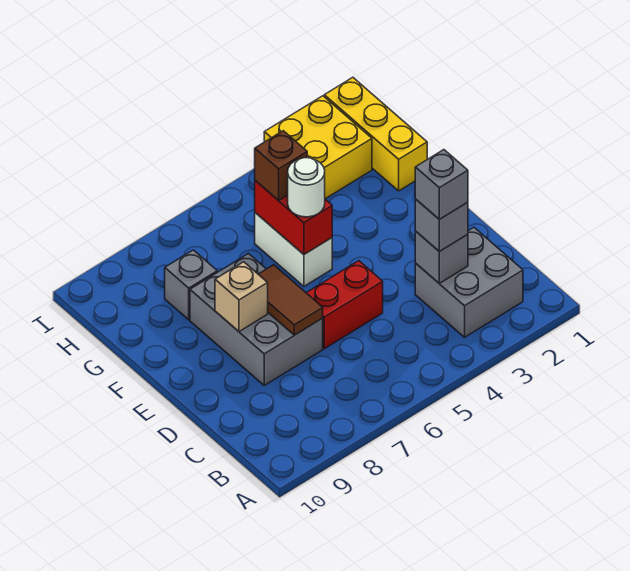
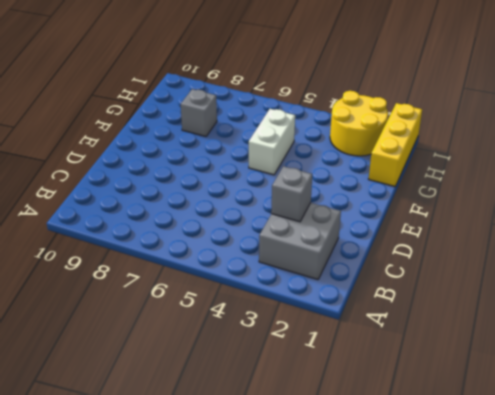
yellow 2x2 round brick [330,91,388,156] -> yellow 2x2 brick [264,96,372,199]
none -> red 1x2 brick [307,261,383,349]
none -> grey 2x3 brick [190,254,323,385]
none -> brown 1x2 tile [258,265,323,335]

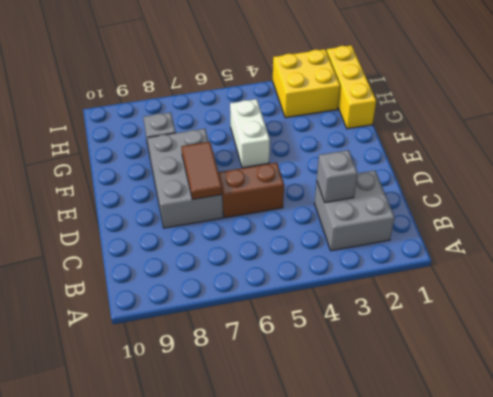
brown 1x2 brick [218,163,284,218] -> red 1x2 brick [307,261,383,349]
none -> tan 1x1 brick [215,262,268,332]
none -> red 1x2 brick [255,180,332,254]
none -> grey 1x1 brick [415,199,468,252]

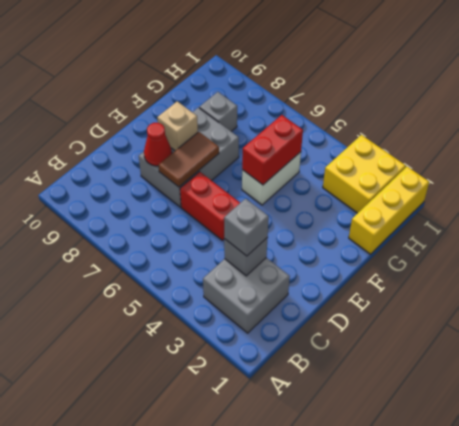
red 1x1 cone [144,123,172,166] -> none
none -> white 1x1 round brick [288,158,325,217]
none -> brown 1x1 brick [255,131,307,200]
none -> grey 1x1 brick [415,150,468,219]

